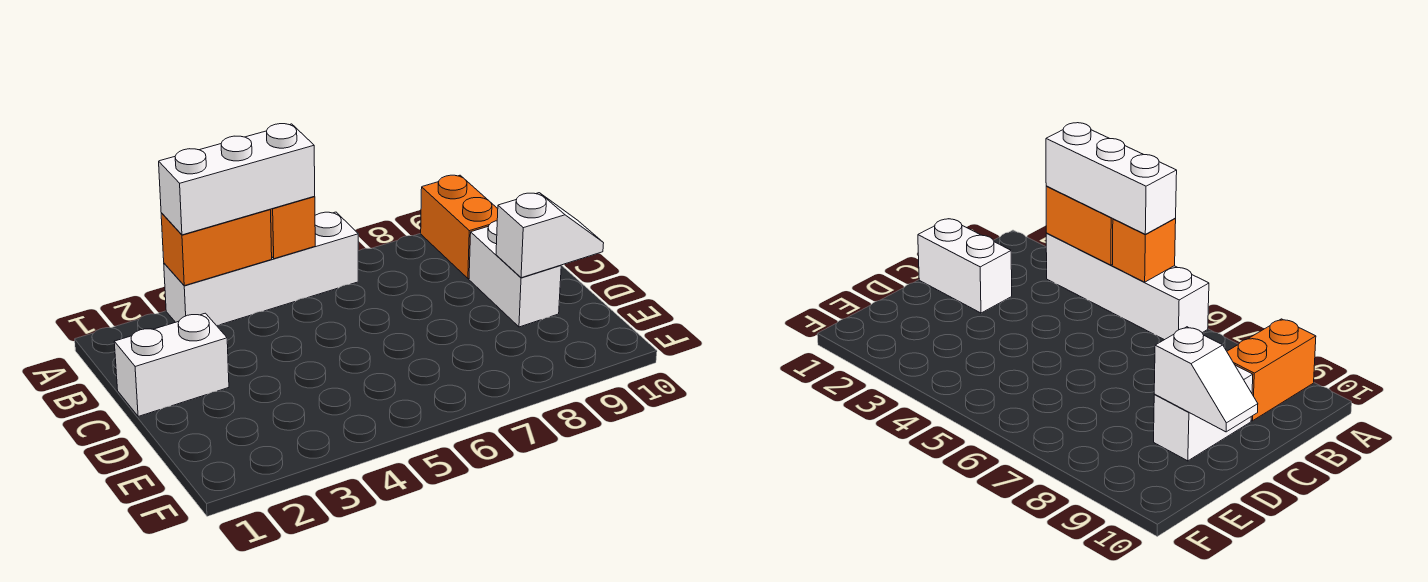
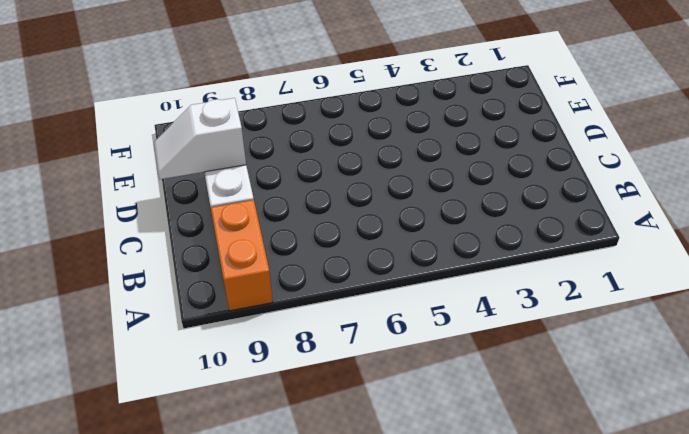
none -> white 1x4 brick [164,212,358,325]
none -> white 1x2 brick [114,313,229,416]

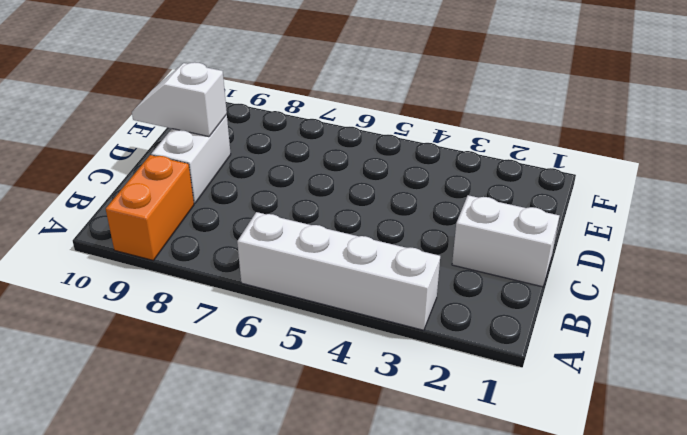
none -> orange 1x2 brick [161,209,272,286]
none -> orange 1x1 brick [270,196,315,259]

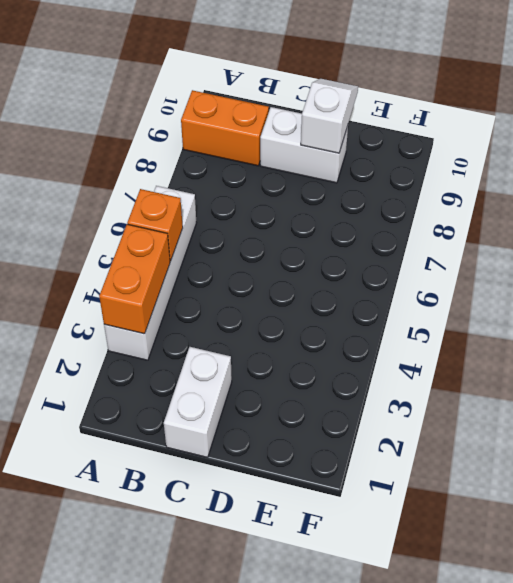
none -> white 1x3 brick [159,124,315,235]

